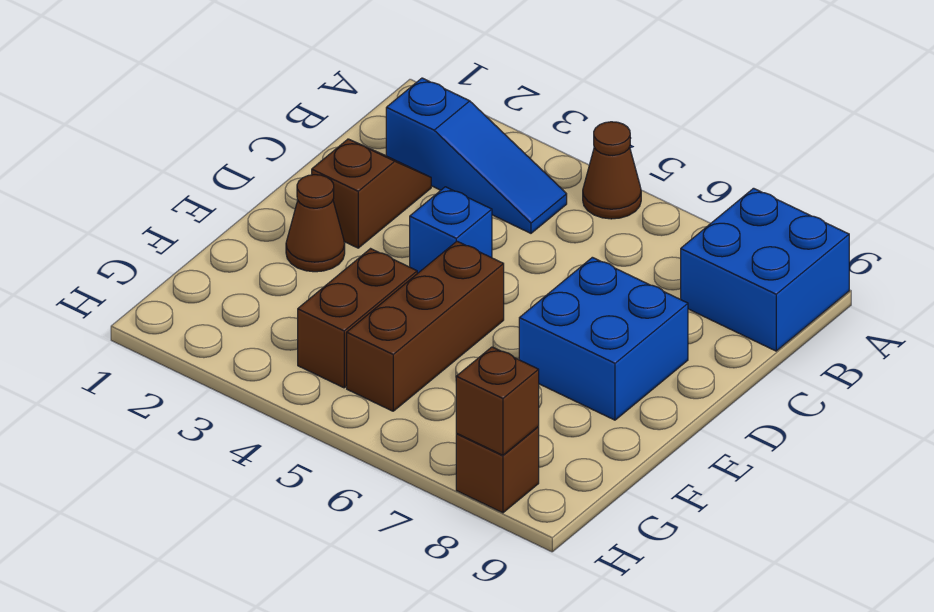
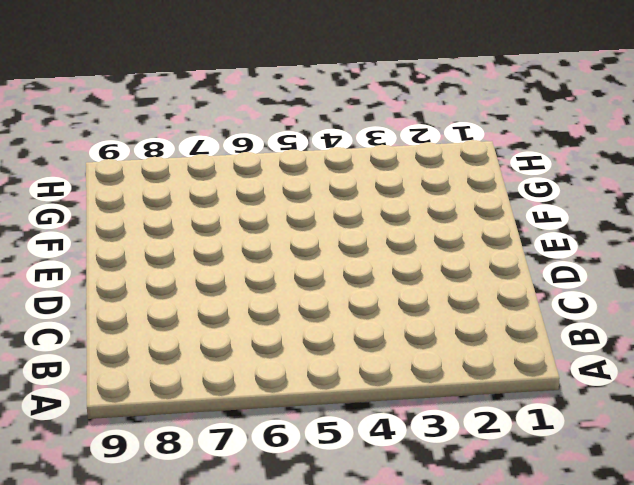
none -> brown 1x1 cone [583,122,641,219]
none -> blue 2x2 brick [681,188,849,351]

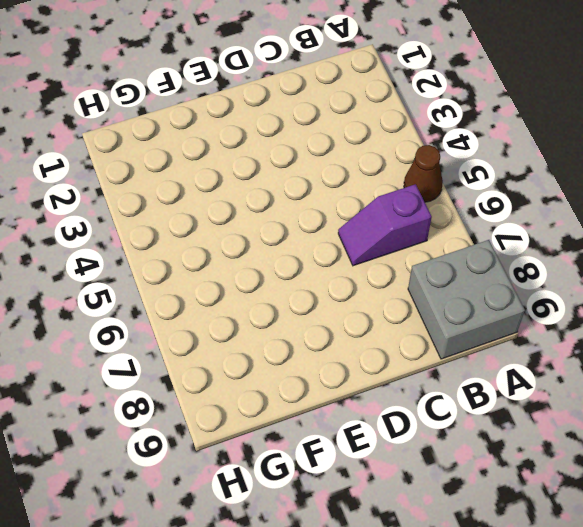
grey 2x2 brick [408,240,525,359] -> blue 2x2 brick [681,188,849,351]
purple 1x2 slope [338,184,432,266] -> none
none -> blue 1x3 slope [386,78,567,233]
none -> brown 1x2 slope [312,139,431,248]

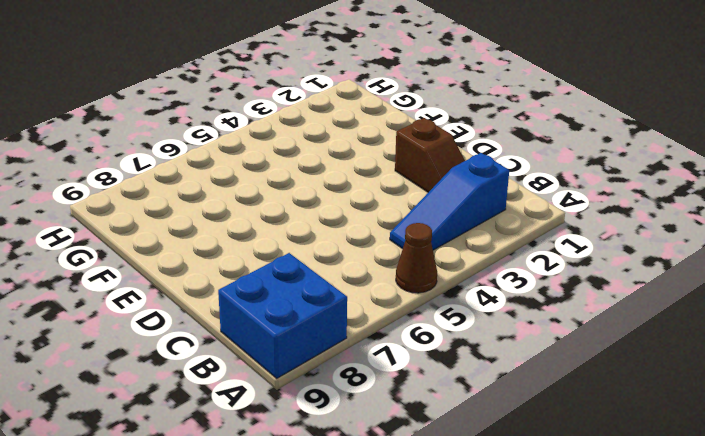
none -> blue 1x1 brick [410,187,492,274]
none -> blue 2x2 brick [519,257,688,420]

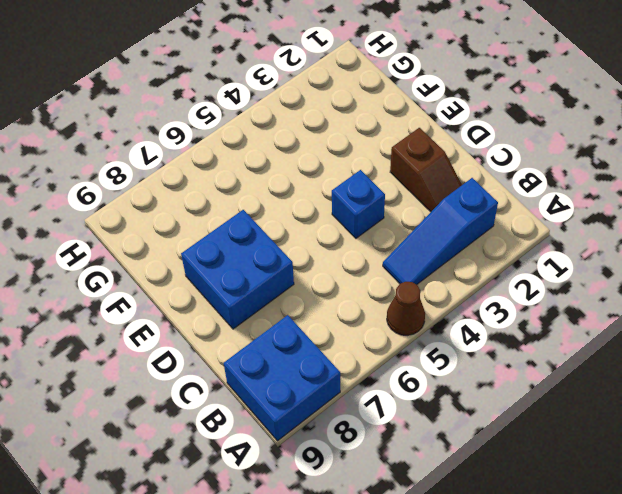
none -> brown 1x1 cone [286,175,345,272]
none -> brown 1x3 brick [347,241,504,411]

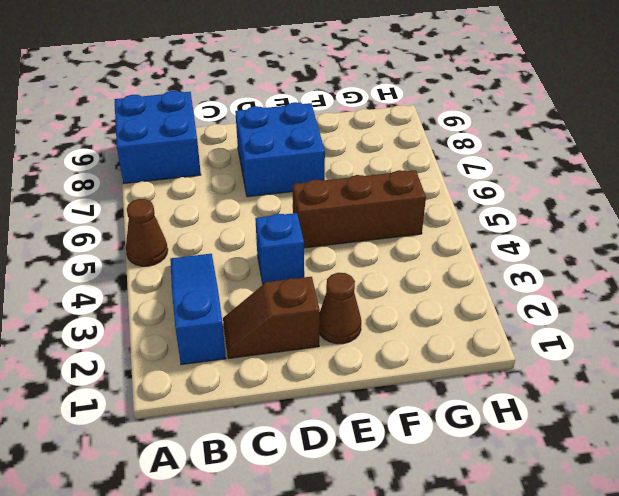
none -> brown 1x2 brick [298,249,417,388]
none -> brown 1x1 brick [456,427,539,513]

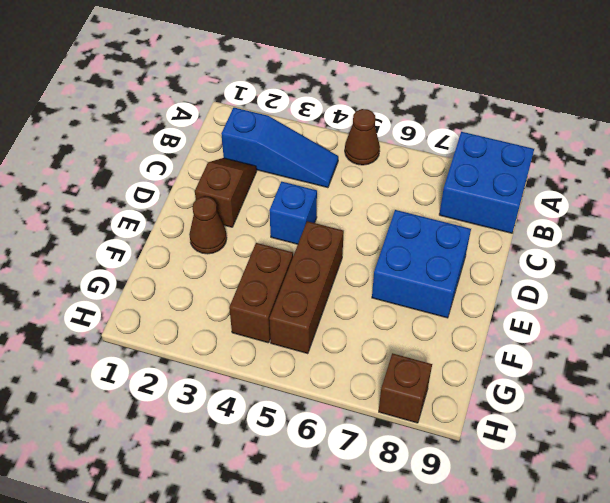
none -> brown 1x1 brick [456,347,539,455]

